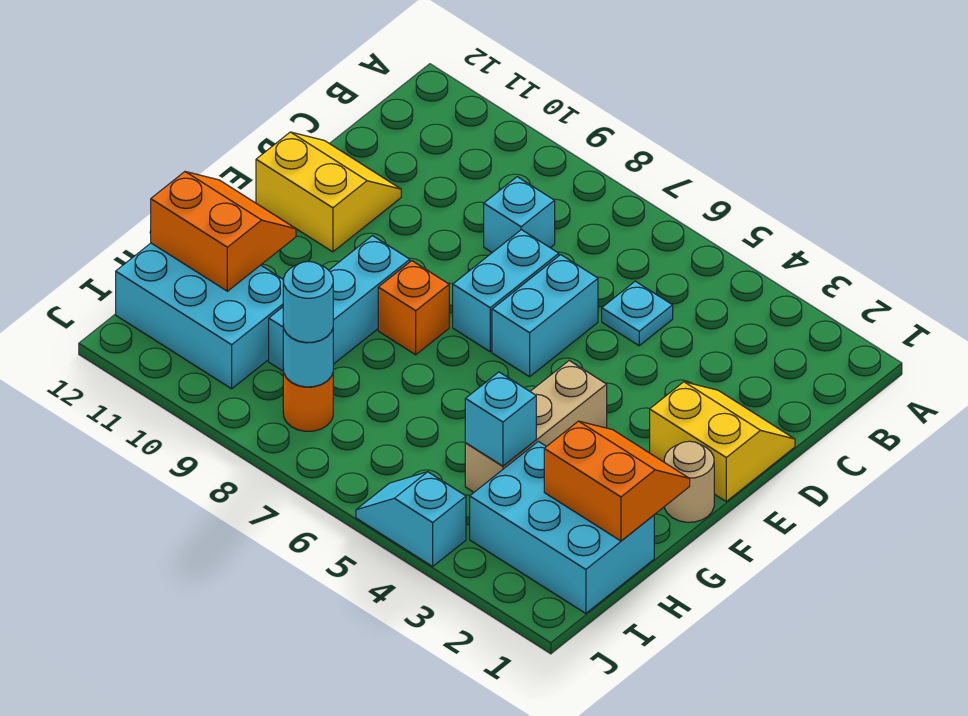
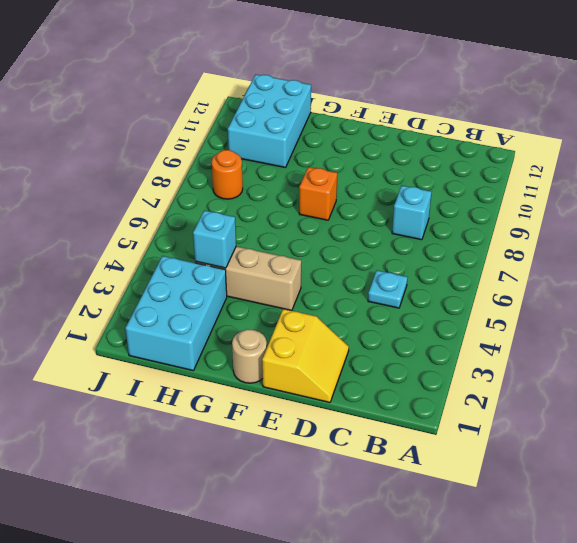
none -> cyan 1x2 brick [492,255,598,377]
none -> cyan 1x2 brick [453,230,559,352]
none -> yellow 2x2 slope [256,132,401,252]

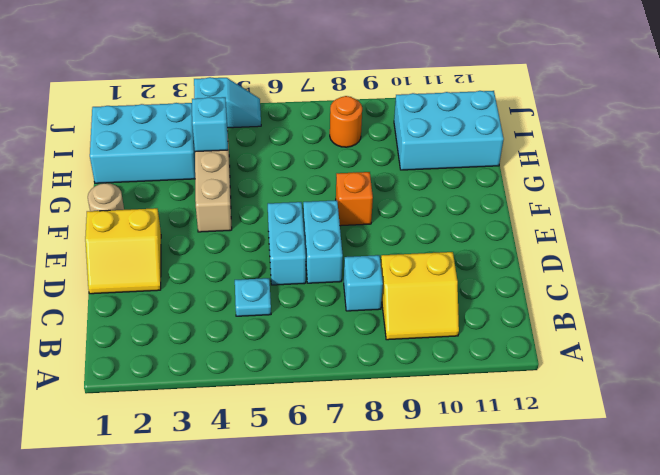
yellow 2x2 slope [381,252,459,340] -> yellow 2x2 slope moved to [256,132,401,252]
none -> cyan 1x3 brick [269,236,410,371]
none -> orange 2x2 slope [544,421,690,541]
none -> orange 2x2 slope [151,172,296,291]

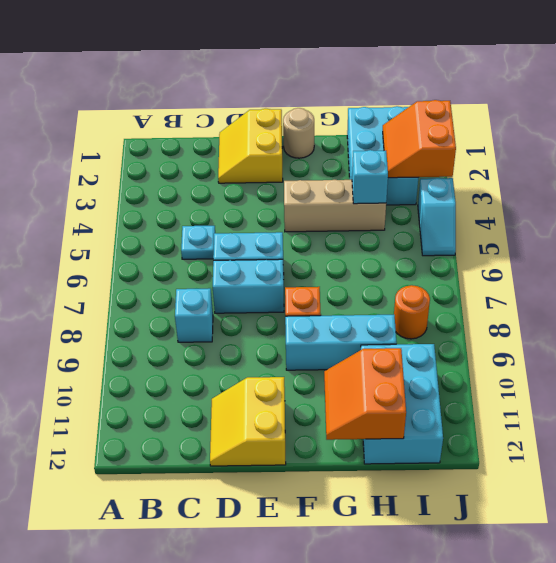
orange 2x2 slope [383,100,456,178] -> orange 2x2 slope moved to [544,421,690,541]
none -> cyan 1x1 round brick [283,325,333,387]
none -> cyan 1x1 round brick [283,262,333,342]

